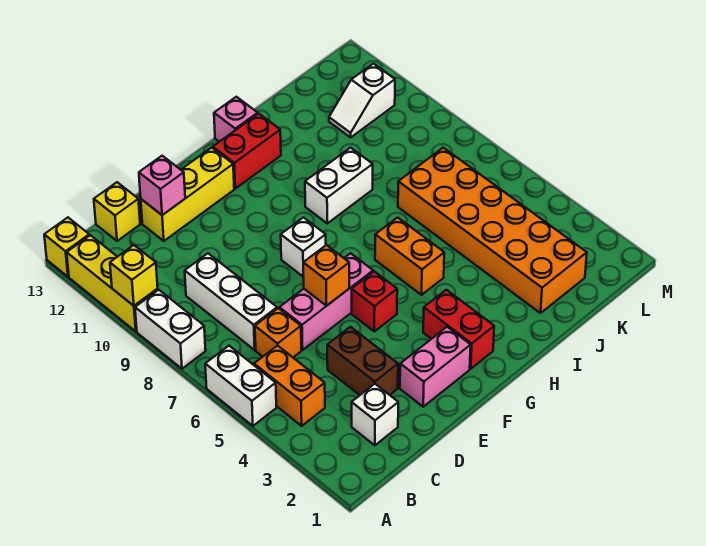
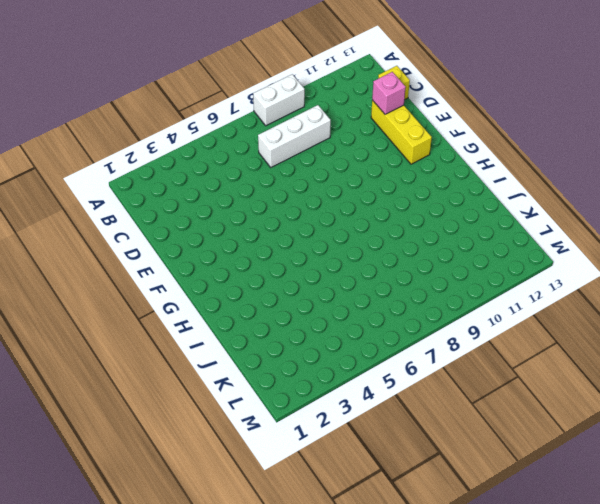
none -> white 1x2 brick [205,346,276,426]
none -> yellow 1x3 brick [67,235,158,331]
none -> yellow 1x1 brick [44,218,89,277]

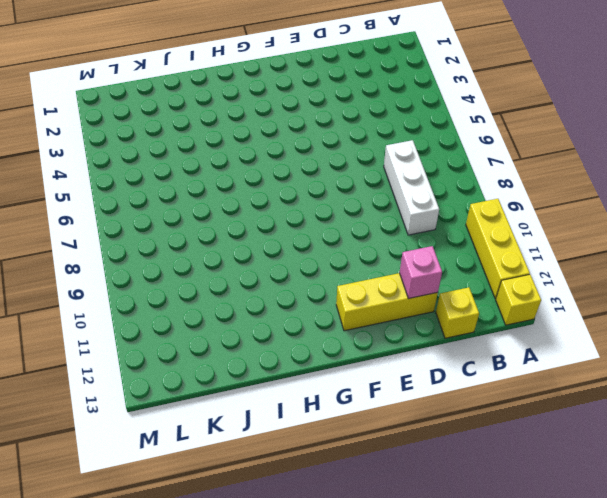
none -> white 1x2 brick [205,346,276,426]
none -> white 1x2 brick [135,290,206,369]
none -> orange 1x2 brick [254,346,325,426]

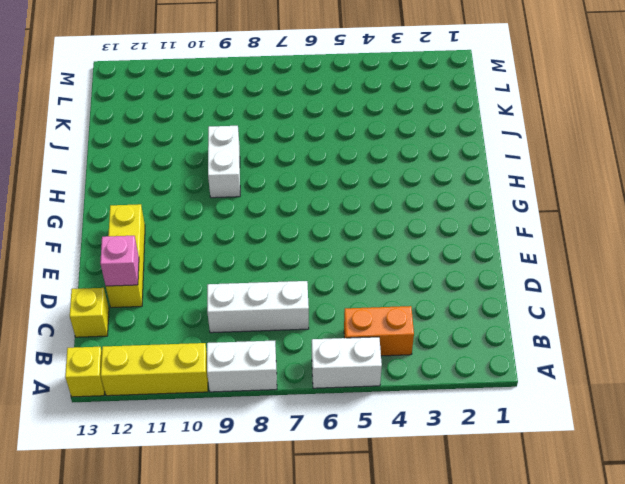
none -> white 1x1 brick [352,384,398,445]
none -> orange 1x1 brick [255,308,301,357]
none -> brown 1x2 brick [327,327,398,395]

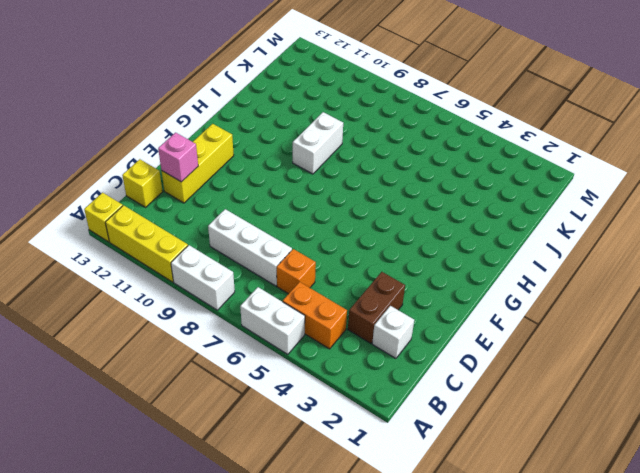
brown 1x2 brick [348,272,405,343] -> brown 1x2 brick turned to [327,327,398,395]
none -> pink 1x3 brick [279,253,373,350]
none -> pink 1x2 brick [400,327,471,407]
none -> red 1x1 brick [352,271,397,331]

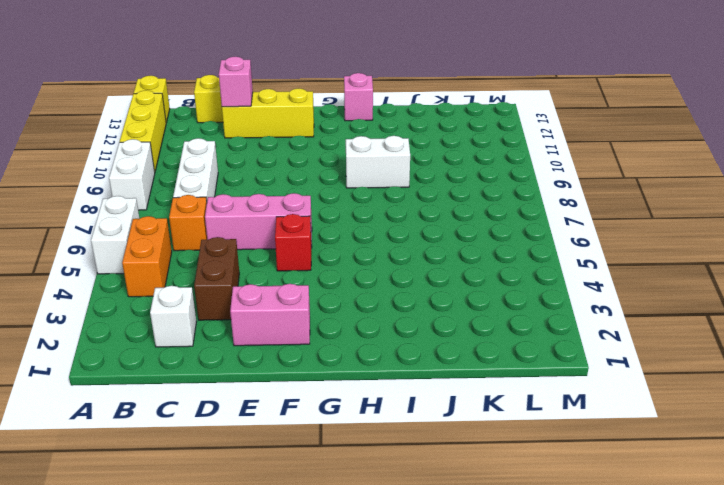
none -> white 1x1 brick [281,217,326,277]
none -> red 1x2 brick [423,290,494,369]
none -> red 1x2 brick [213,114,281,189]

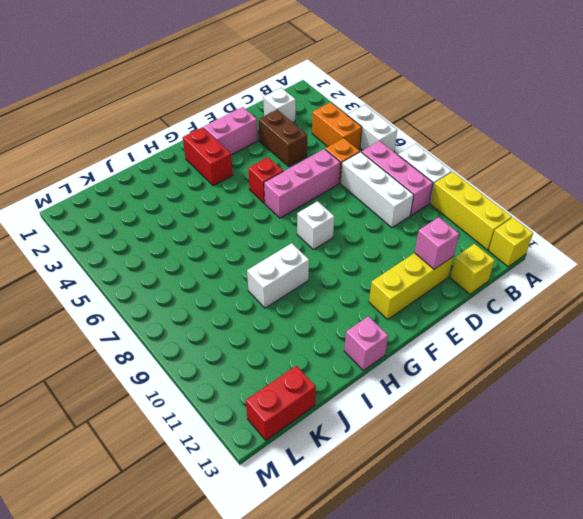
pink 1x3 brick [362,141,433,215] -> none
red 1x2 brick [246,366,316,440] -> red 1x2 brick moved to [213,114,281,189]
none -> orange 1x2 brick [375,217,444,295]
none -> orange 2x6 brick [398,148,587,313]
none -> white 1x2 slope [329,64,395,137]

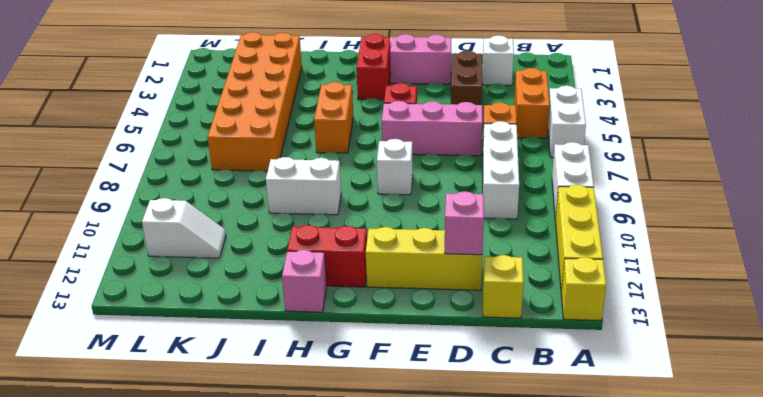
none -> yellow 1x1 brick [110,245,158,306]
none -> orange 1x1 brick [303,245,349,306]

